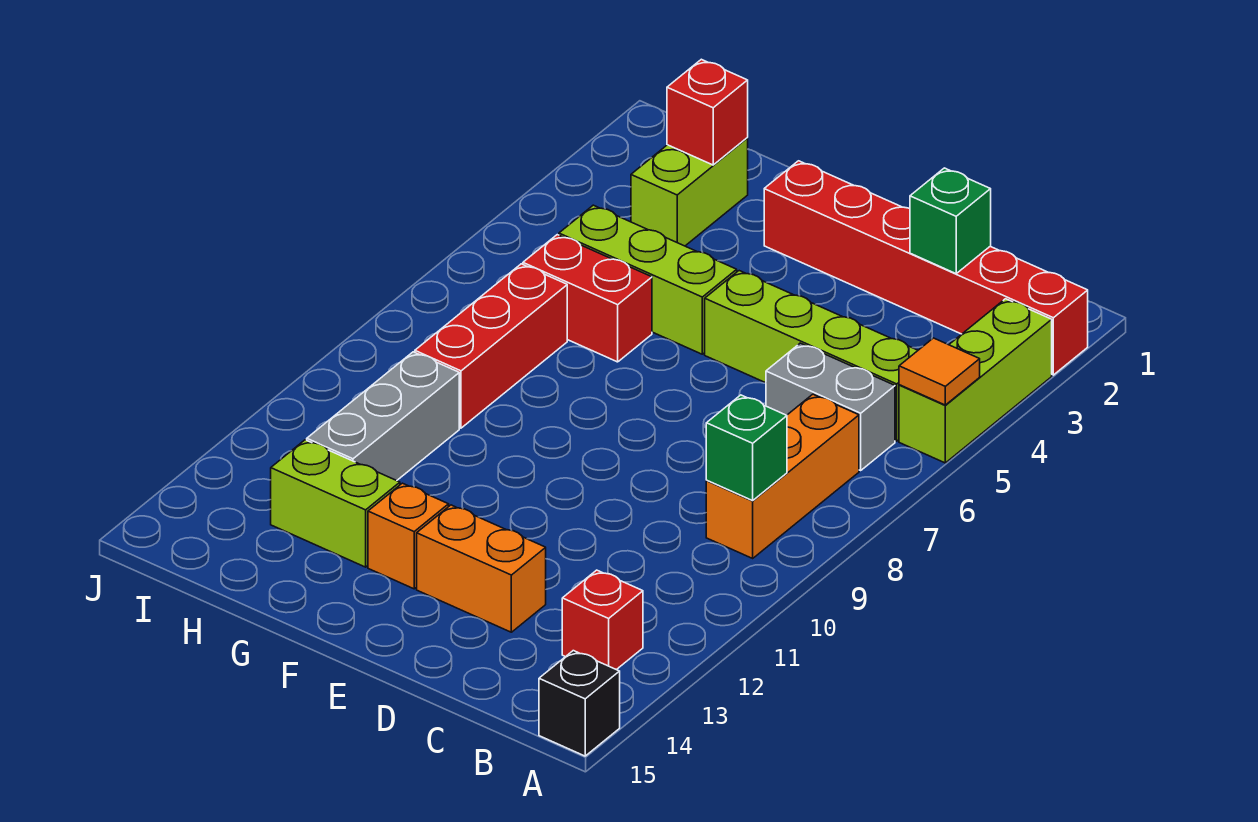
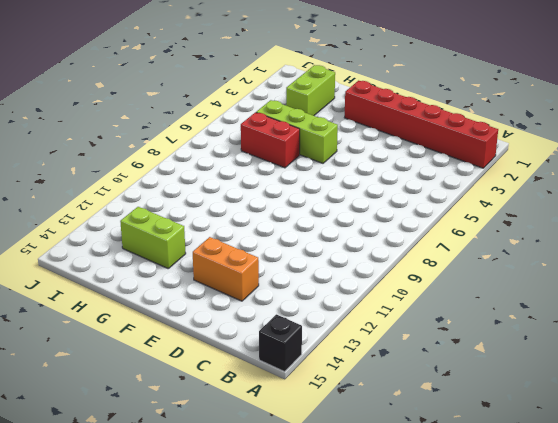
none -> lime 1x3 brick [899,299,1052,463]
none -> lime 1x4 brick [705,271,918,441]
none -> grey 1x2 brick [766,343,895,470]

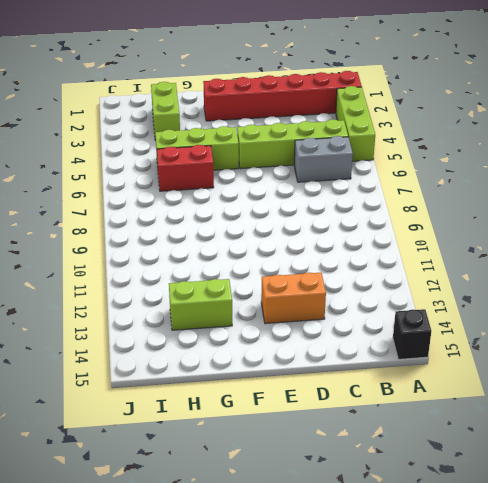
none -> orange 1x3 brick [706,394,859,558]
none -> red 1x1 brick [562,570,643,670]
none -> orange 1x1 brick [368,483,449,589]

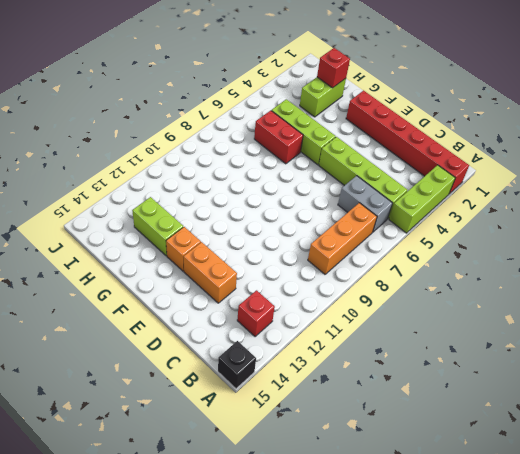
none -> red 1x3 brick [415,264,567,428]
none -> grey 1x3 brick [307,352,459,481]
none -> orange 1x1 tile [899,338,980,405]

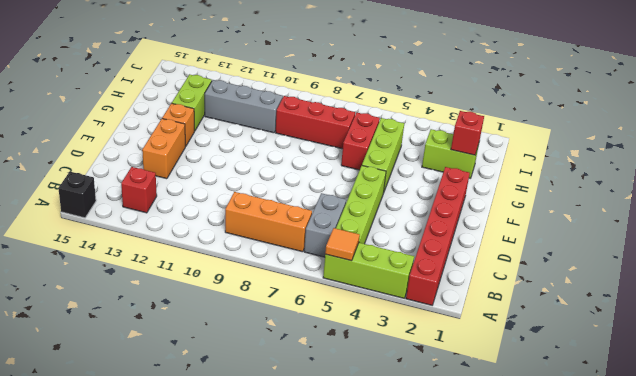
none -> green 1x1 brick [706,395,787,501]
none -> green 1x1 brick [910,168,991,274]

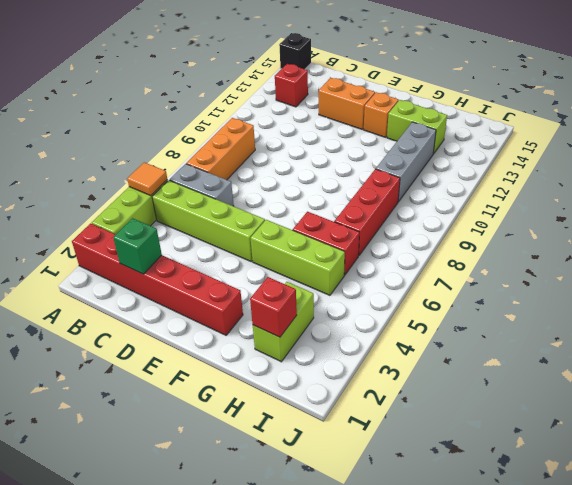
none -> green 1x1 brick [706,395,787,501]

